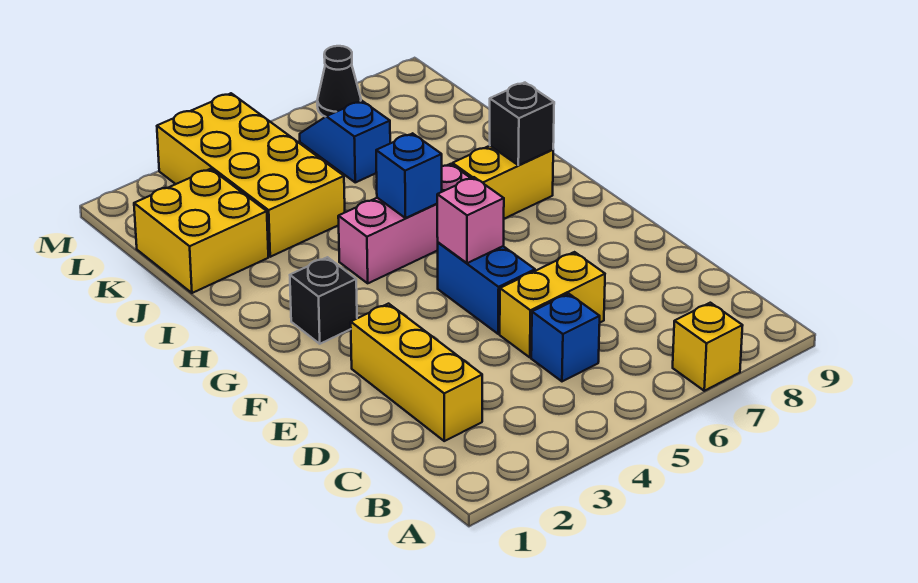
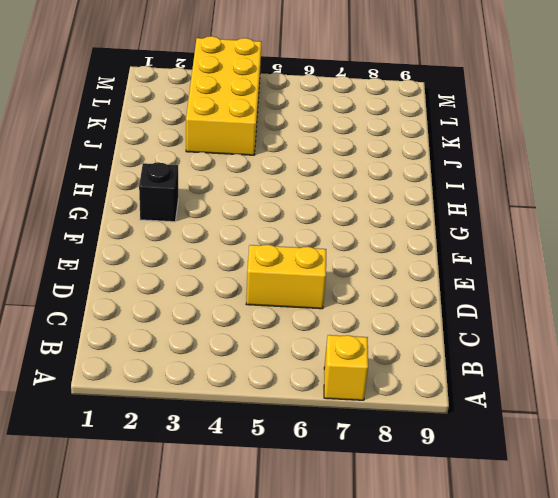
none -> yellow 1x3 brick [351,304,482,441]
none -> blue 1x1 brick [531,294,600,381]
none -> blue 1x2 brick [438,242,535,334]

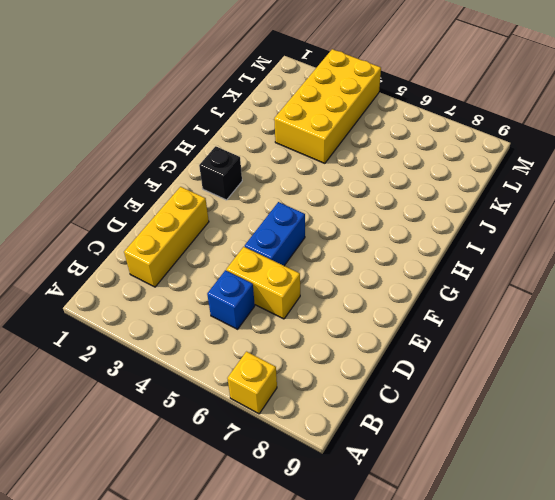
none -> pink 1x3 brick [338,164,471,283]
none -> yellow 1x2 brick [452,146,553,219]
none -> yellow 2x2 brick [134,169,268,293]

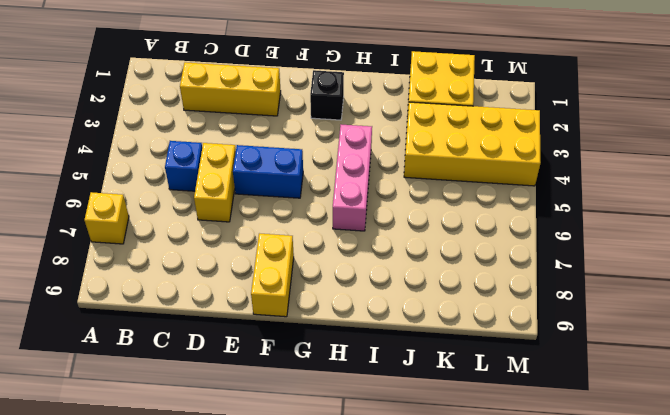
yellow 1x2 brick [251,233,294,317] -> yellow 1x2 brick moved to [452,146,553,219]
none -> blue 1x2 slope [300,101,390,182]
none -> black 1x1 cone [317,46,361,117]
none -> pink 1x1 brick [437,177,504,263]

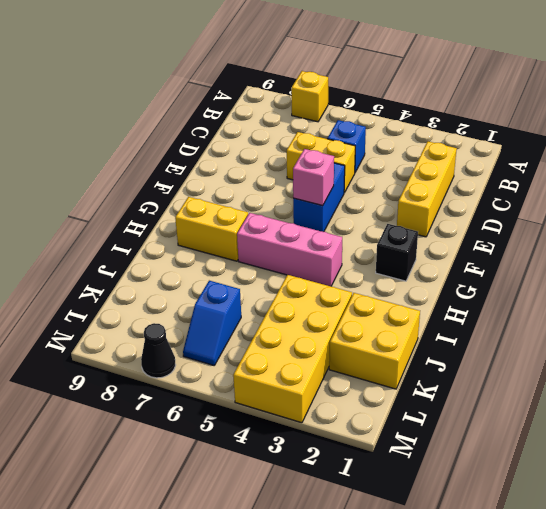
none -> blue 1x1 brick [376,133,442,218]
none -> black 1x1 brick [490,83,554,165]

